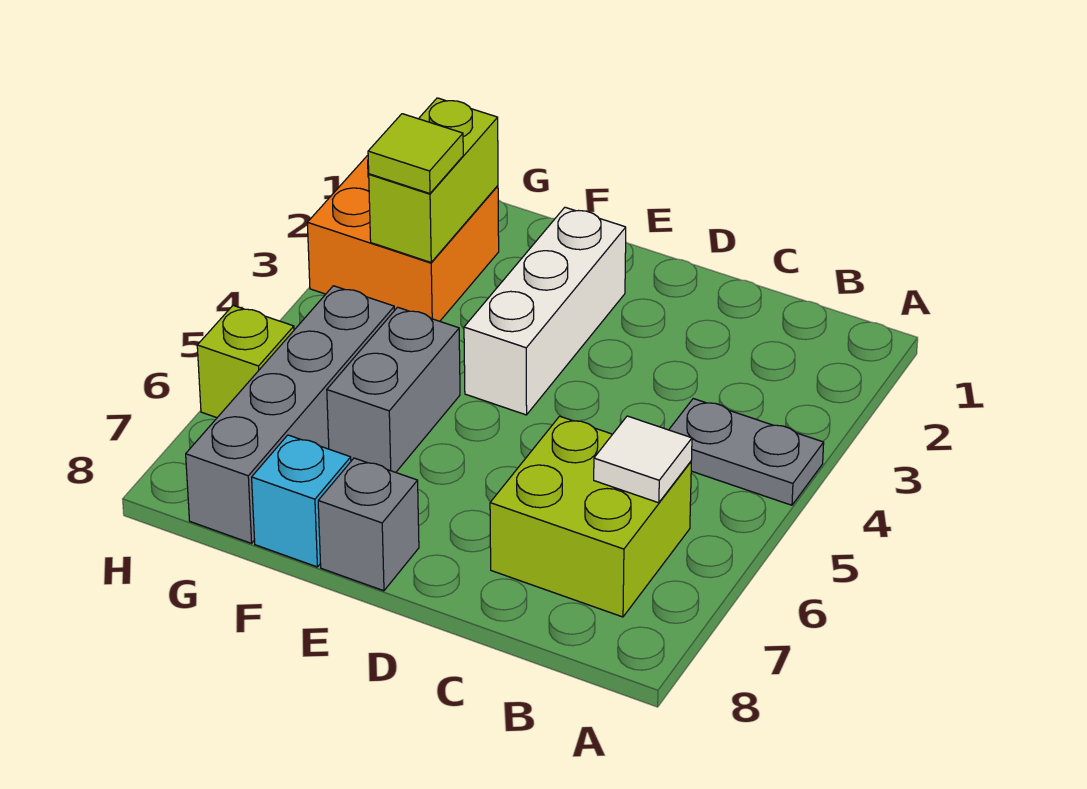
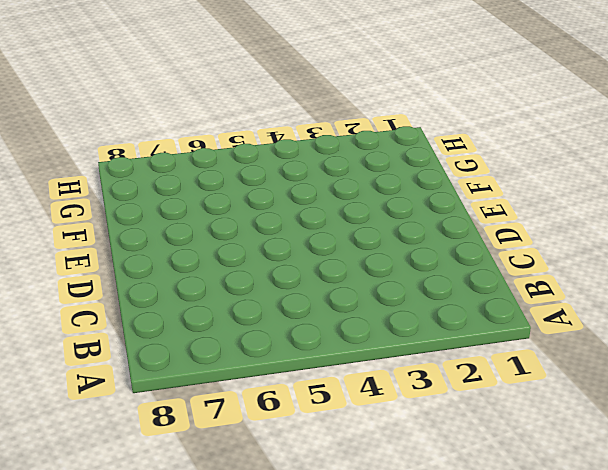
none -> grey 1x2 plate [669,399,824,505]
none -> lime 2x2 brick [490,416,691,617]
none -> white 1x3 brick [464,207,626,415]

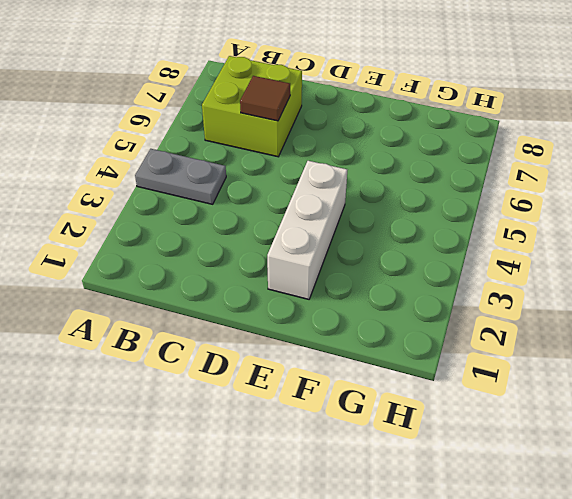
brown 1x1 tile [240,76,290,121] -> none
none -> grey 1x1 brick [318,458,419,591]
none -> grey 1x2 brick [327,307,460,472]
none -> cyan 1x1 brick [252,435,351,567]

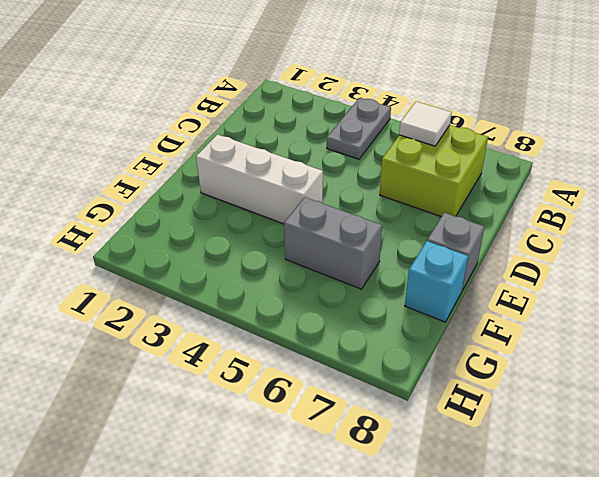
none -> orange 2x2 brick [307,155,499,321]
none -> grey 1x4 brick [186,286,394,543]
none -> lime 1x1 brick [197,305,294,418]

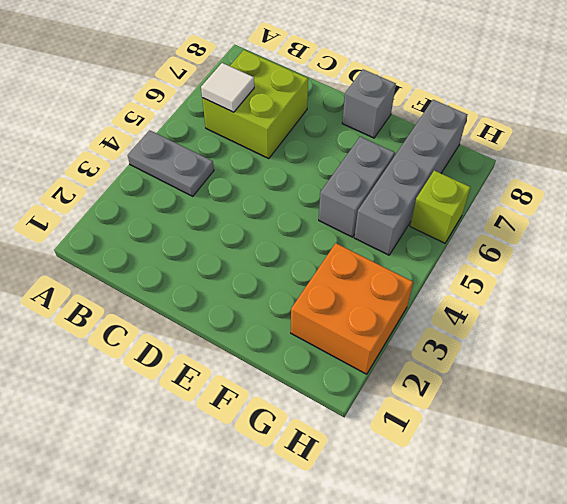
none -> white 1x3 brick [464,207,626,415]
none -> cyan 1x1 brick [252,435,351,567]
none -> lime 1x2 brick [369,98,498,262]

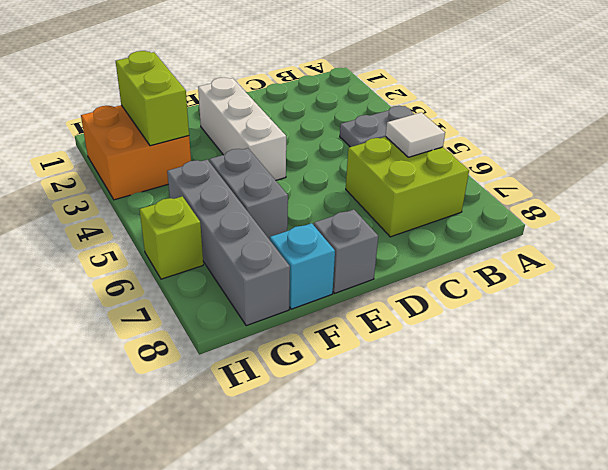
none -> lime 1x1 tile [368,114,463,194]

